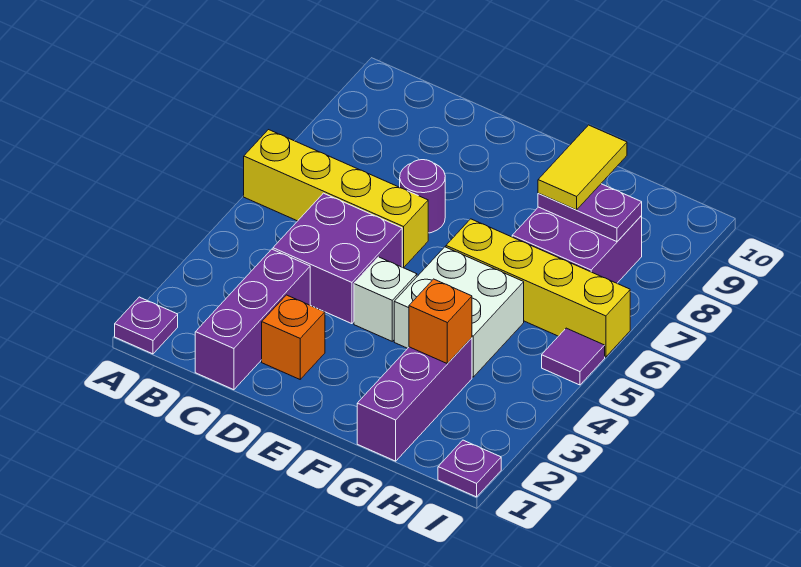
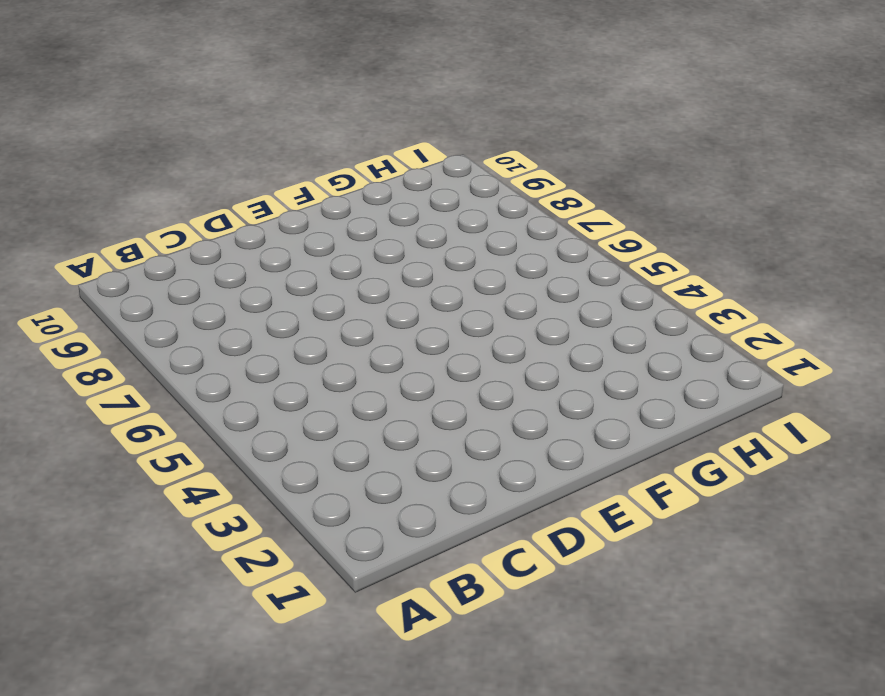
none -> purple 1x1 plate [115,297,178,354]
none -> yellow 1x4 brick [244,130,428,268]
none -> purple 1x3 brick [195,249,310,390]

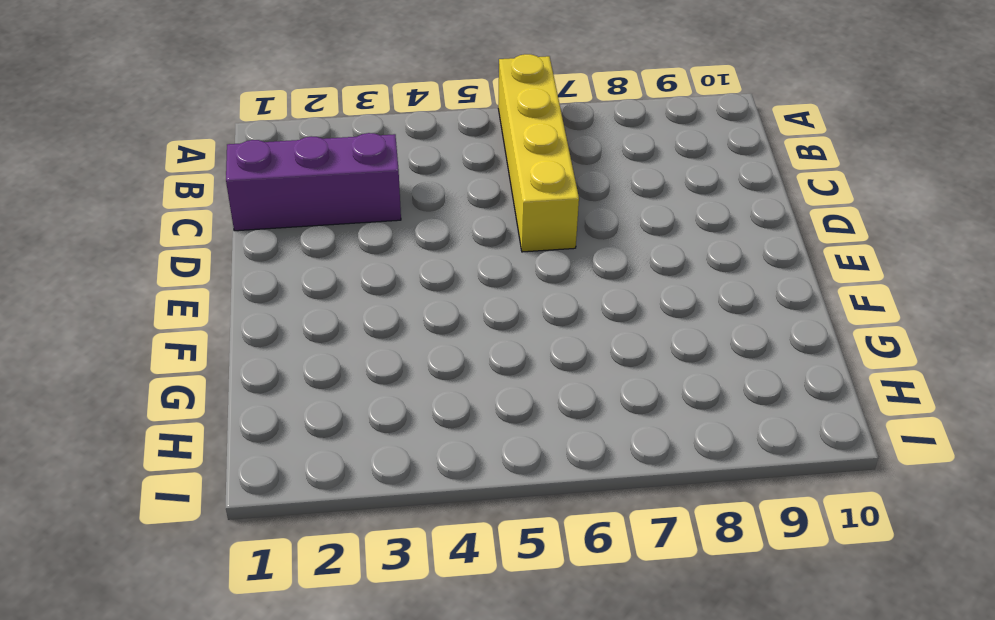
none -> purple 1x1 plate [115,297,178,354]
none -> purple 2x2 brick [273,193,402,324]
none -> orange 1x1 brick [262,295,325,379]

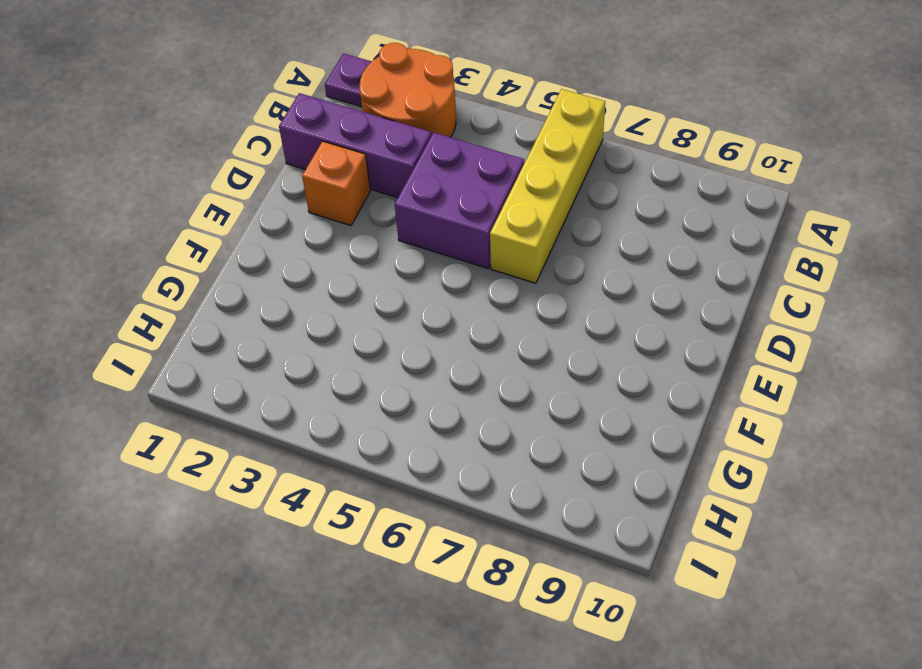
orange 2x2 round brick [359,43,456,137] -> none
none -> purple 1x1 round brick [400,160,445,233]
none -> white 1x1 brick [354,257,417,341]
none -> white 2x2 brick [394,247,524,377]

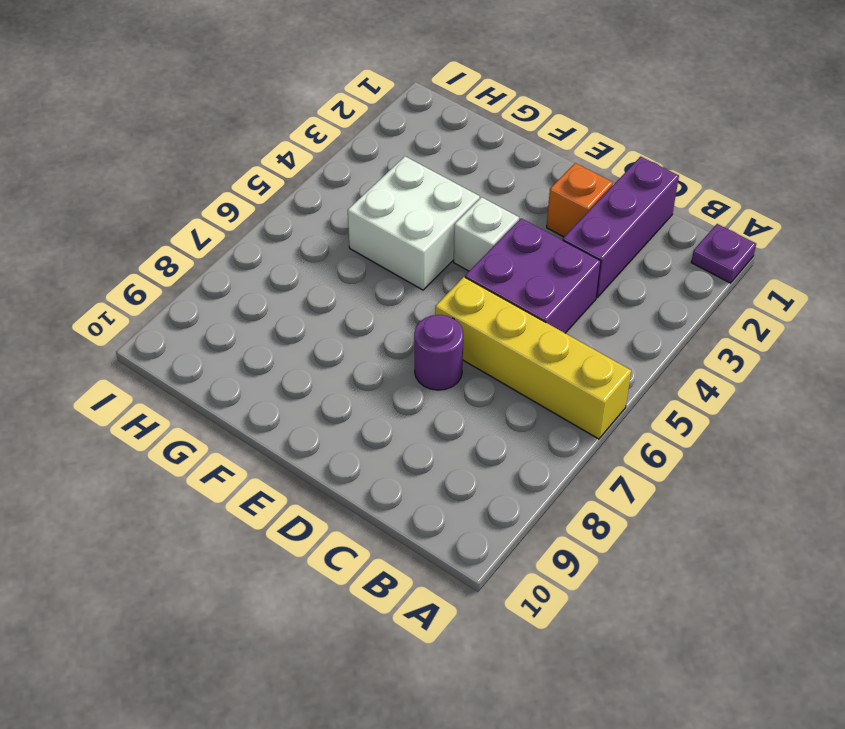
none -> yellow 1x4 brick [446,219,630,357]
none -> purple 1x3 brick [357,338,472,461]
none -> purple 2x2 brick [512,207,642,283]

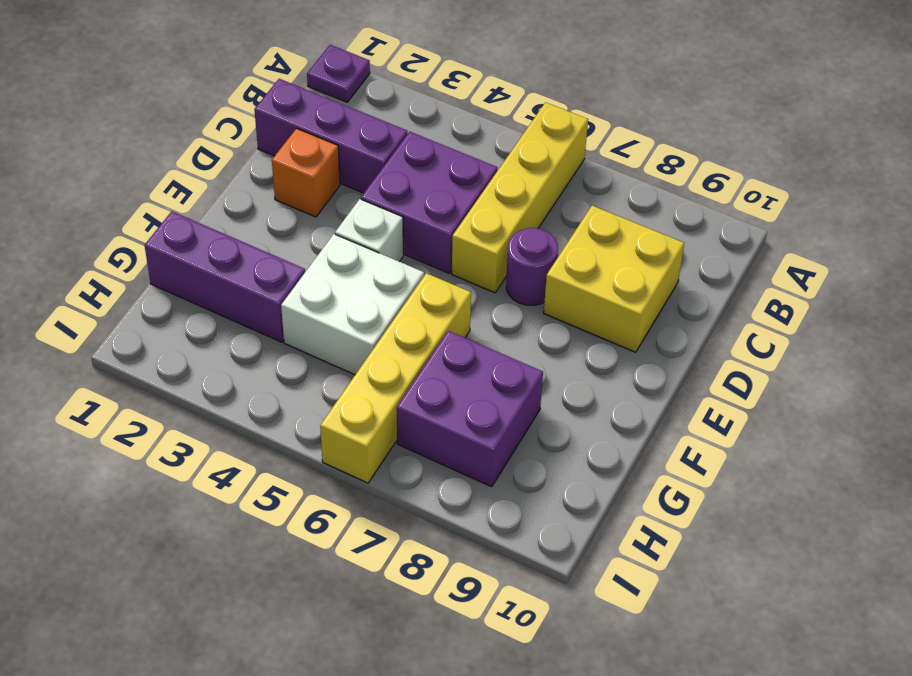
yellow 2x2 brick [544,206,684,352] -> none
none -> purple 1x1 plate [438,440,501,497]
none -> purple 1x1 tile [542,328,605,385]
none -> orange 1x1 brick [409,279,472,364]

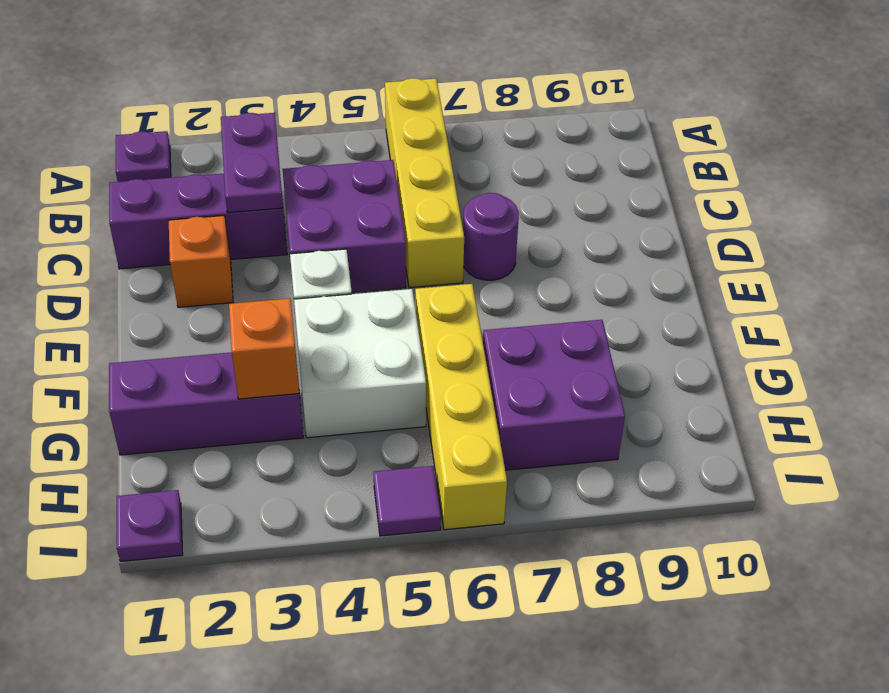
purple 1x2 plate [221,113,283,213] -> purple 1x2 plate moved to [538,184,642,242]
none -> yellow 1x2 tile [538,125,627,210]

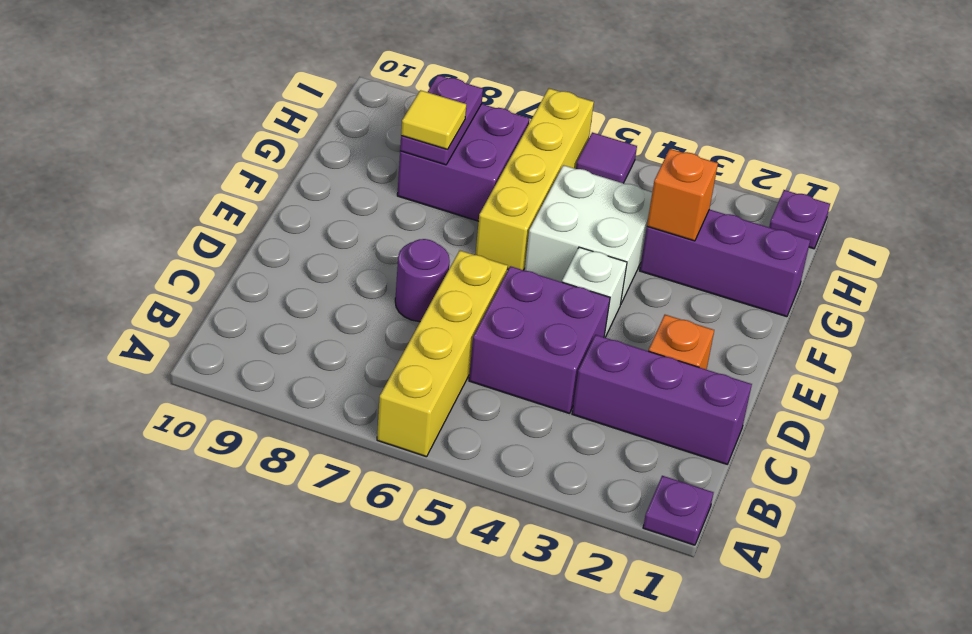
yellow 1x1 tile [401,90,466,149] -> yellow 1x2 tile [538,125,627,210]

